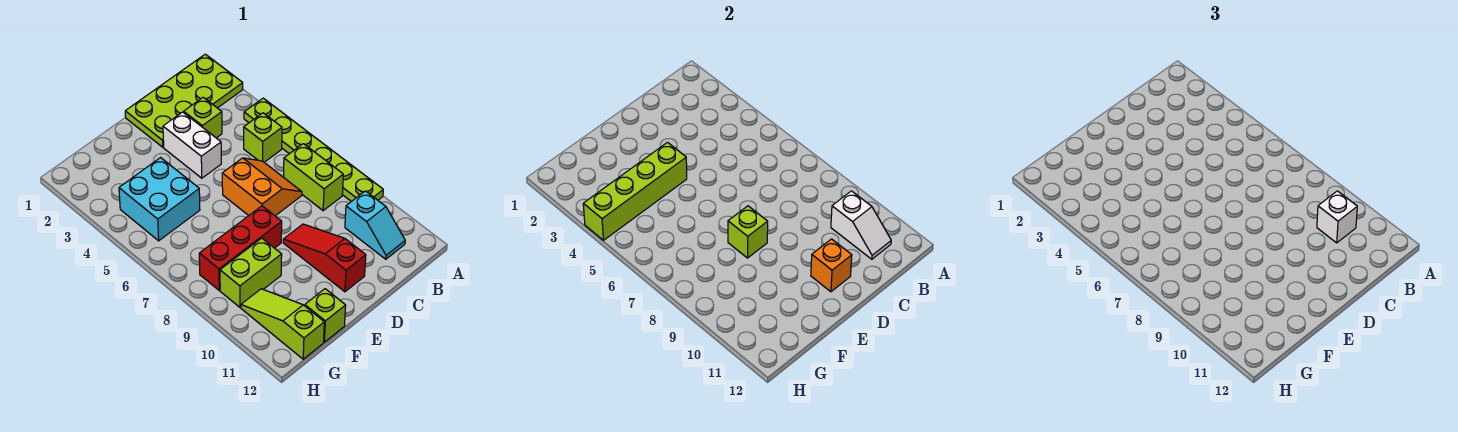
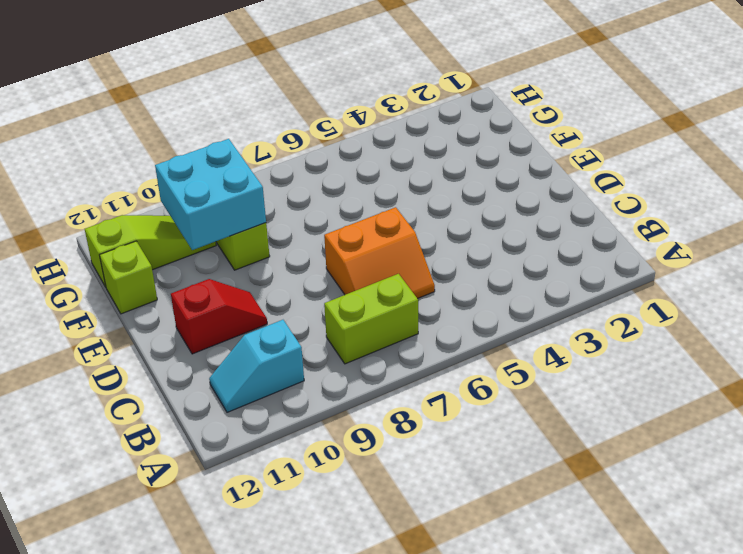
red 1x2 slope [171,279,267,354] -> red 1x3 slope [283,224,366,292]
cyan 2x2 brick [155,139,266,250] -> cyan 2x2 brick moved to [119,158,200,241]
none -> lime 2x4 plate [125,54,243,147]
none -> lime 1x6 plate [244,98,383,202]
none -> lime 1x1 brick [244,113,282,162]

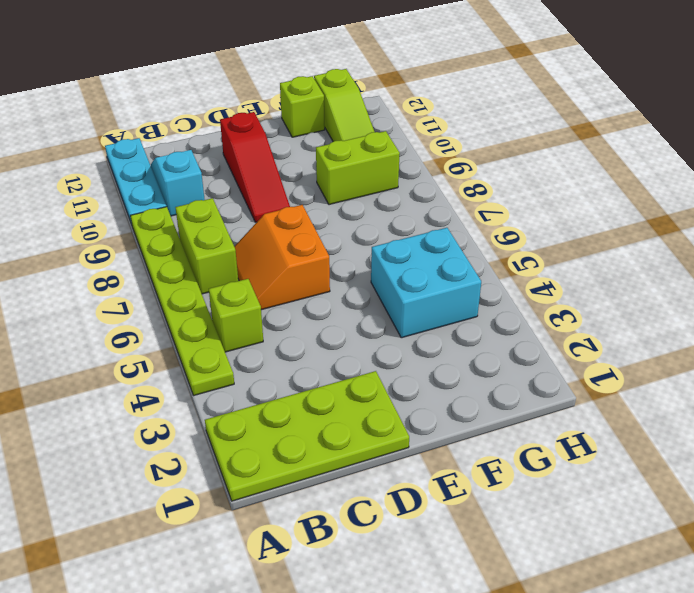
cyan 1x3 plate [105,138,167,224] -> none
none -> lime 1x1 brick [184,97,222,138]
none -> white 1x2 brick [163,112,221,178]
none -> red 1x3 brick [199,206,282,290]

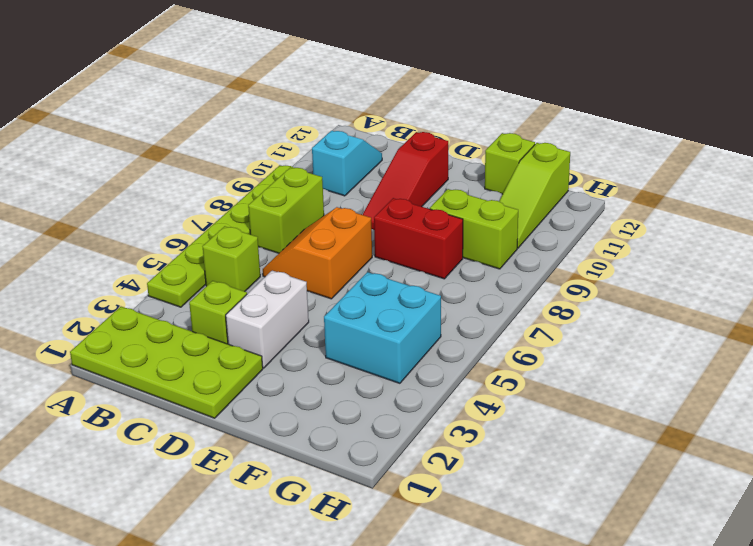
red 1x2 brick [374,198,463,279] -> red 1x3 brick [199,206,282,290]
none -> white 1x2 slope [831,191,891,259]
none -> orange 1x1 brick [811,239,852,292]
none -> lime 1x4 brick [583,142,687,240]

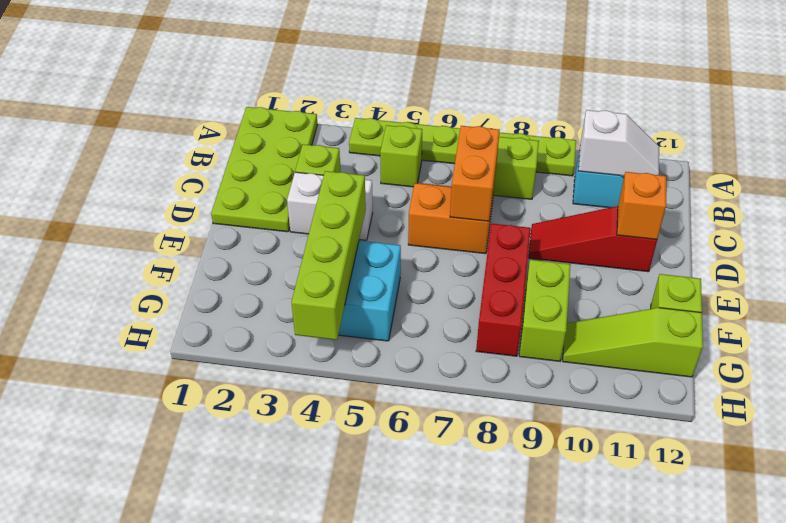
orange 1x2 brick [450,126,500,221] -> none
none -> lime 1x1 brick [728,206,768,258]
none -> white 1x1 brick [1317,191,1357,243]

